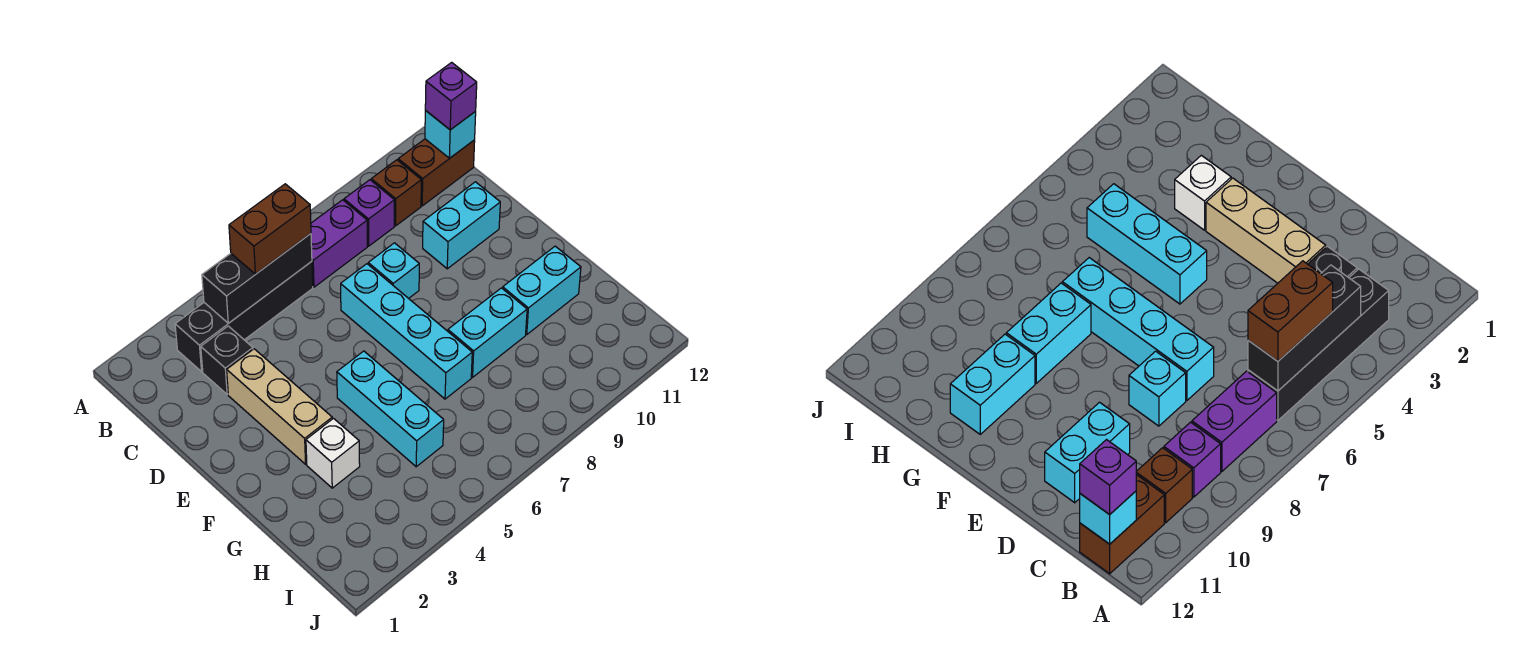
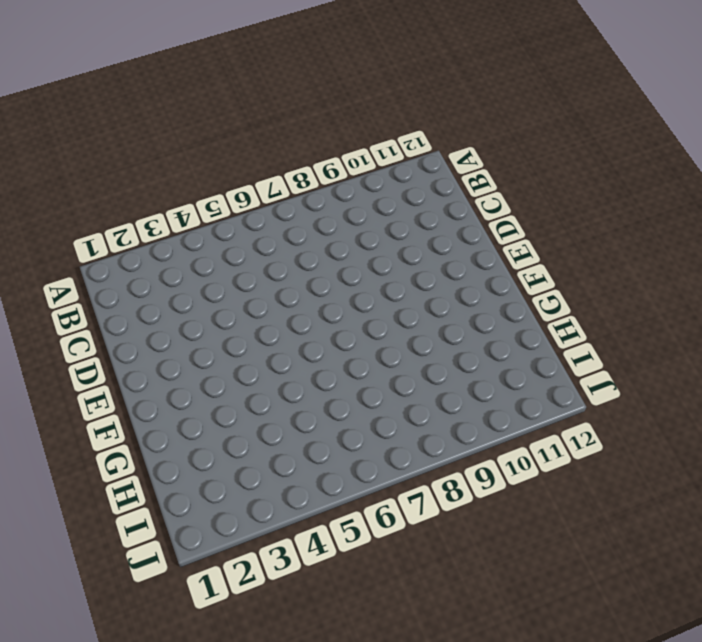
none -> black 1x4 brick [175,262,313,372]
none -> purple 1x2 brick [311,200,367,287]
none -> purple 1x1 brick [344,180,394,246]

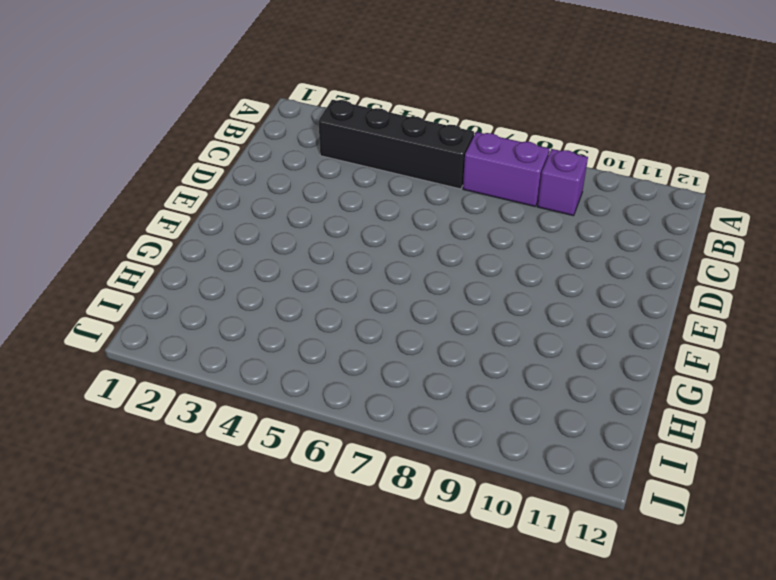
none -> brown 1x1 brick [371,160,421,226]
none -> brown 1x2 brick [398,139,475,206]
none -> black 1x1 brick [201,326,253,395]

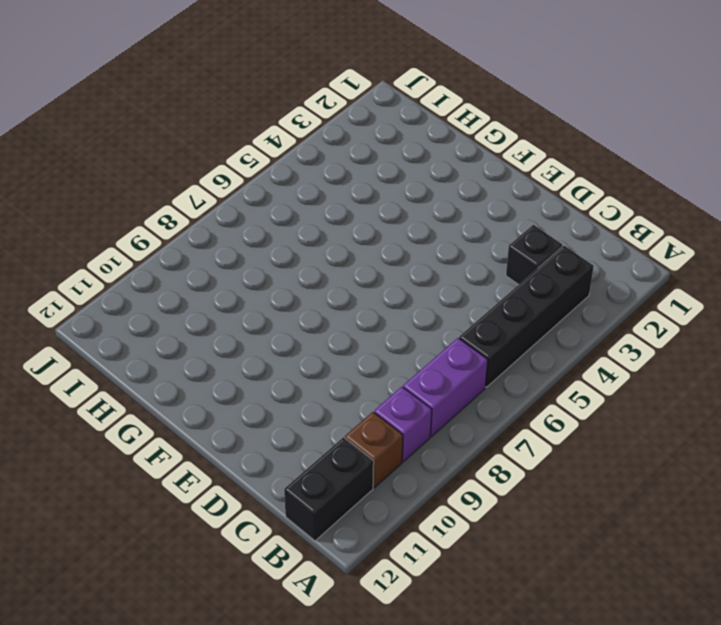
black 1x2 brick [284,437,374,541] -> brown 1x2 brick [398,139,475,206]
none -> tan 1x3 brick [227,349,332,464]
none -> cyan 1x4 brick [341,264,472,399]
none -> cyan 1x1 brick [368,243,419,298]

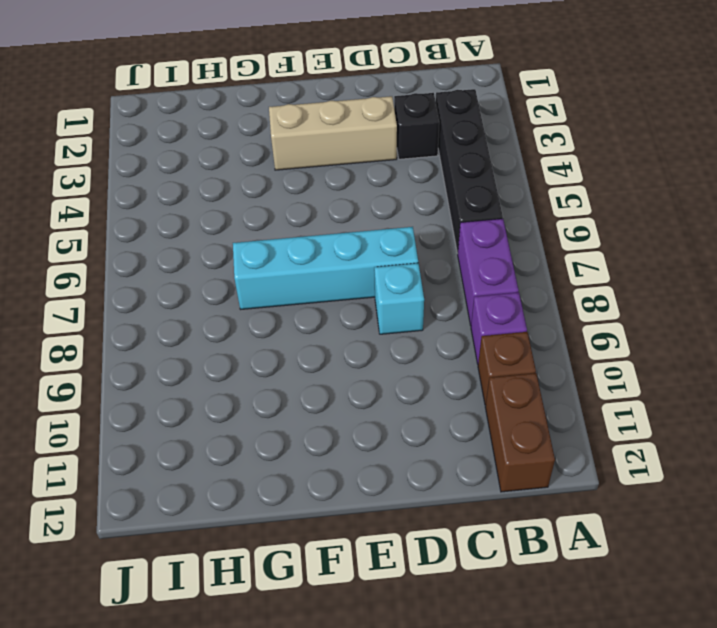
none -> cyan 1x2 brick [423,182,500,269]
none -> cyan 1x3 brick [337,351,444,467]
none -> white 1x1 brick [306,419,360,488]

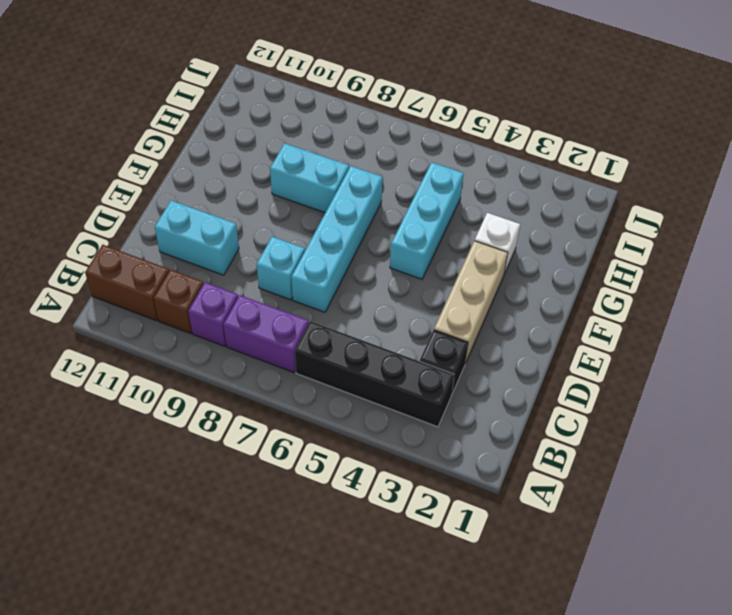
none -> cyan 1x2 brick [503,246,581,334]
none -> black 1x3 brick [202,234,312,323]
none -> cyan 1x1 brick [425,111,476,158]

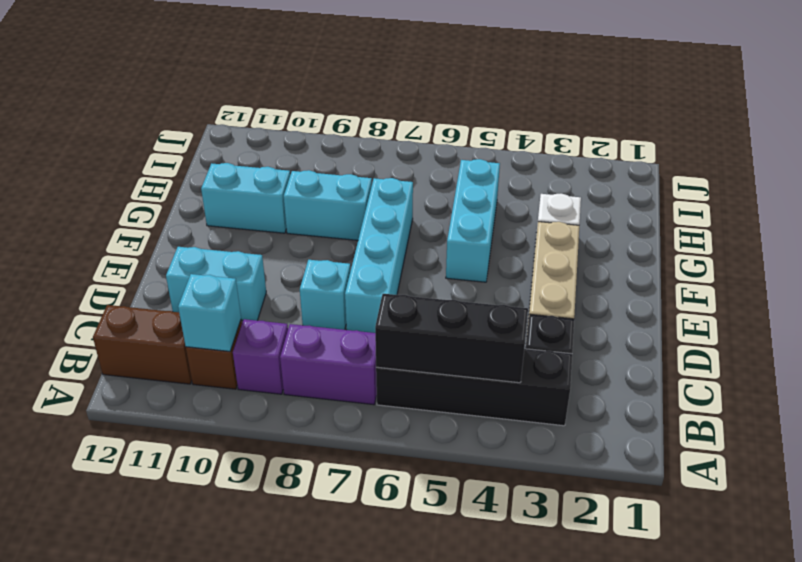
cyan 1x1 brick [178,274,241,351] -> cyan 1x1 brick moved to [425,111,476,158]
none -> brown 1x2 brick [229,184,311,274]
none -> purple 1x1 brick [425,62,477,130]

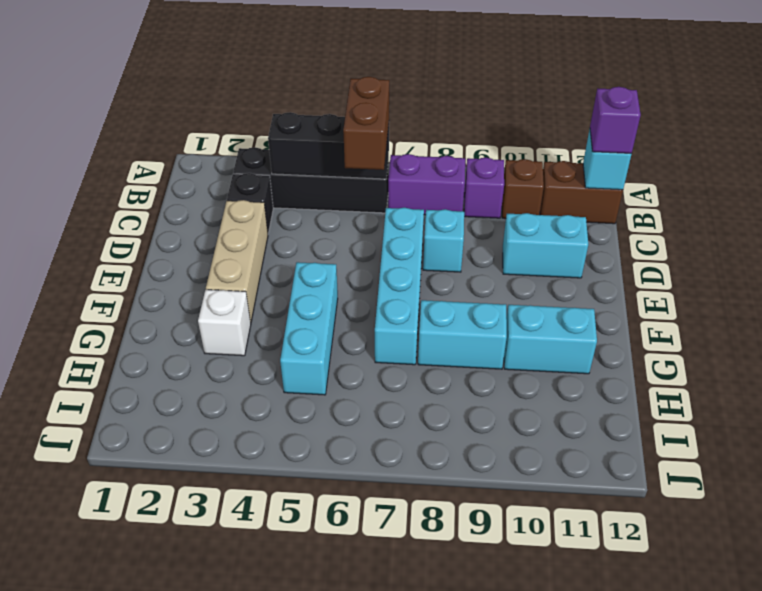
brown 1x2 brick [343,77,389,170] -> brown 1x2 brick turned to [229,184,311,274]

